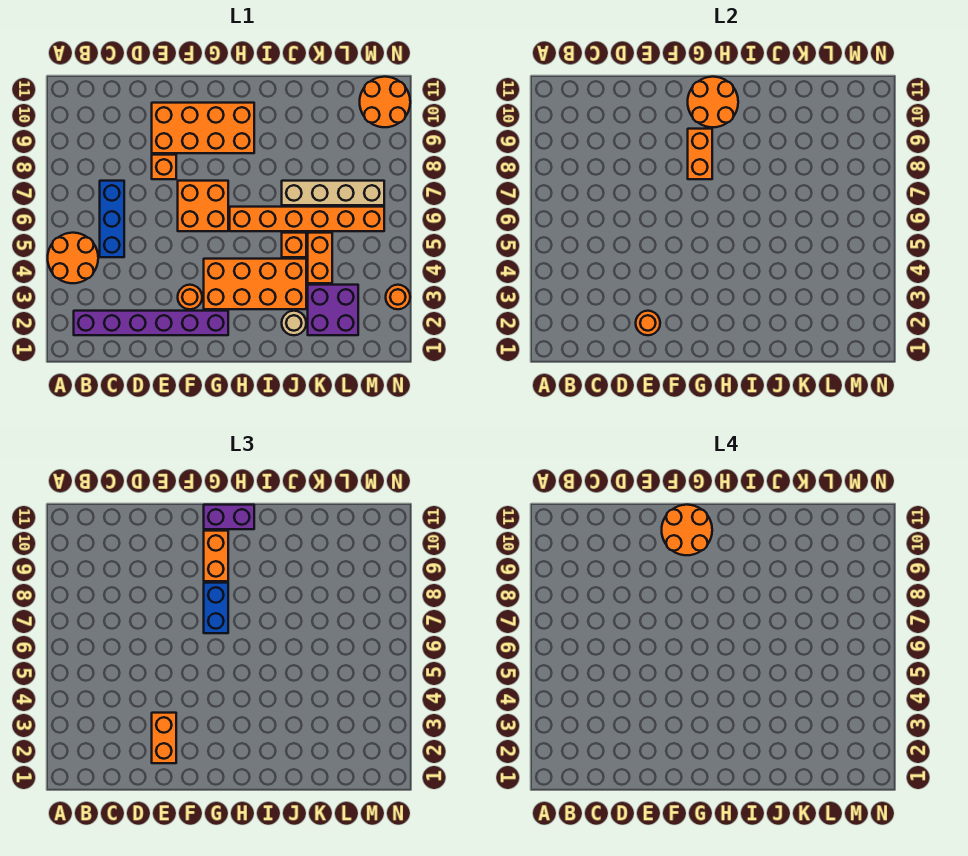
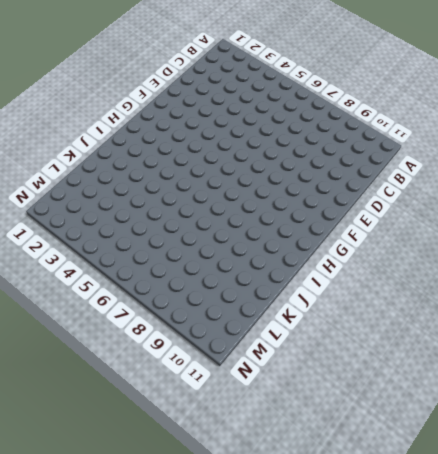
none -> orange 2x2 round brick [48,233,98,283]
none -> purple 1x6 brick [74,311,228,335]
none -> blue 1x3 brick [100,181,124,257]

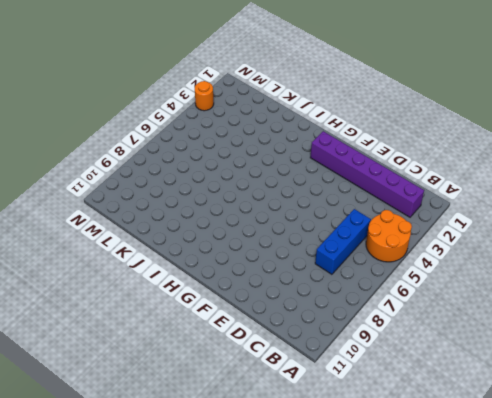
none -> orange 1x1 brick [152,155,176,179]
none -> orange 2x4 brick [152,103,254,153]
none -> orange 1x1 round brick [178,285,202,309]

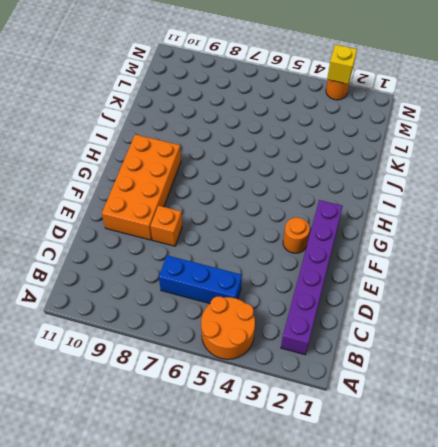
yellow 1x1 brick [327,45,357,84] -> none
none -> orange 2x2 brick [178,181,228,231]
none -> orange 2x4 brick [204,259,306,309]
none -> orange 1x6 brick [230,207,384,231]

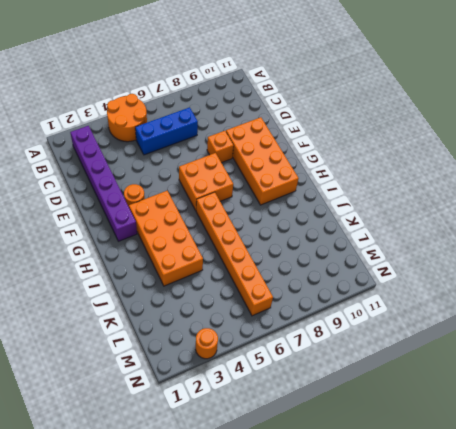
none -> tan 1x1 round brick [282,311,306,335]
none -> orange 1x1 brick [282,233,306,257]
none -> tan 1x4 brick [282,181,384,205]

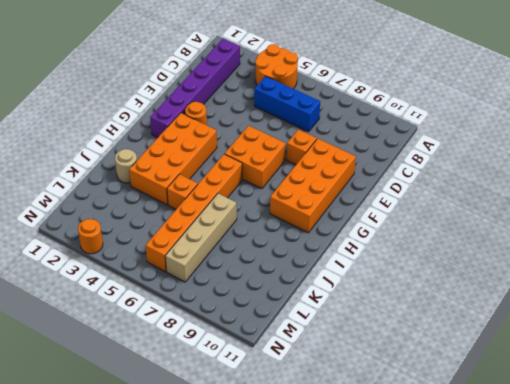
none -> purple 2x2 brick [308,285,358,335]
none -> orange 1x2 brick [308,233,332,283]
none -> orange 2x2 round brick [360,77,410,127]

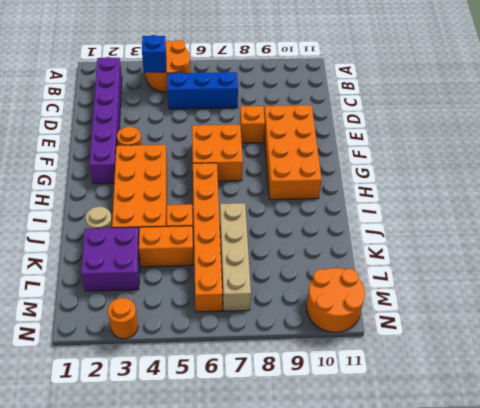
blue 1x1 brick [142,35,166,73] -> none
none -> orange 1x1 round brick [636,311,660,335]
none -> orange 1x2 brick [688,129,712,179]
none -> orange 2x2 round brick [688,77,738,127]

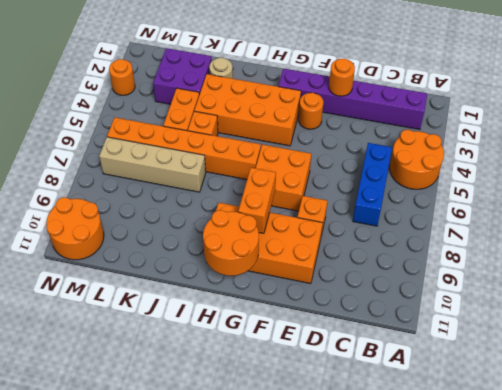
none -> orange 1x2 brick [152,713,176,763]
none -> blue 1x2 brick [204,583,228,633]
none -> orange 1x2 brick [204,531,228,581]

